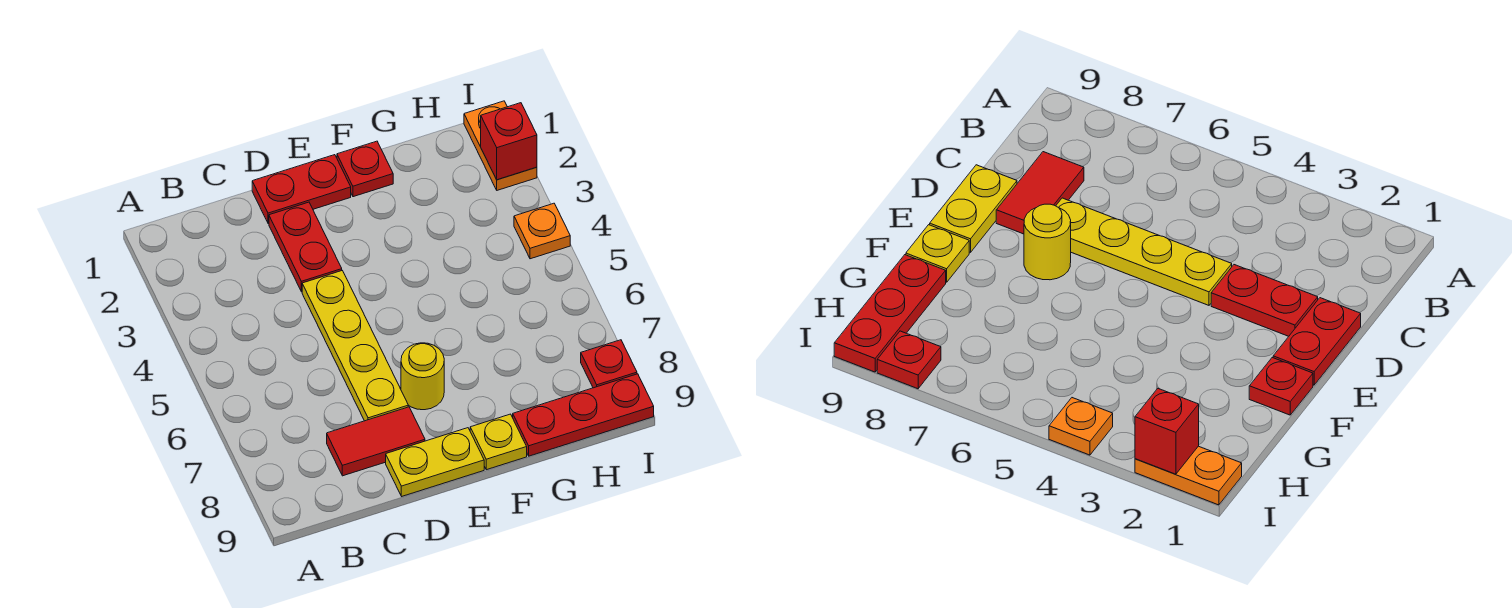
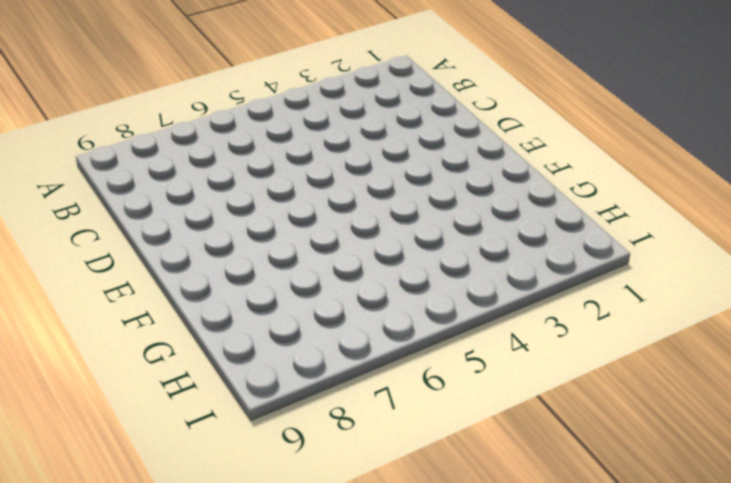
none -> red 1x2 tile [327,407,425,476]
none -> red 1x2 plate [252,155,351,224]
none -> red 1x2 plate [269,202,342,292]

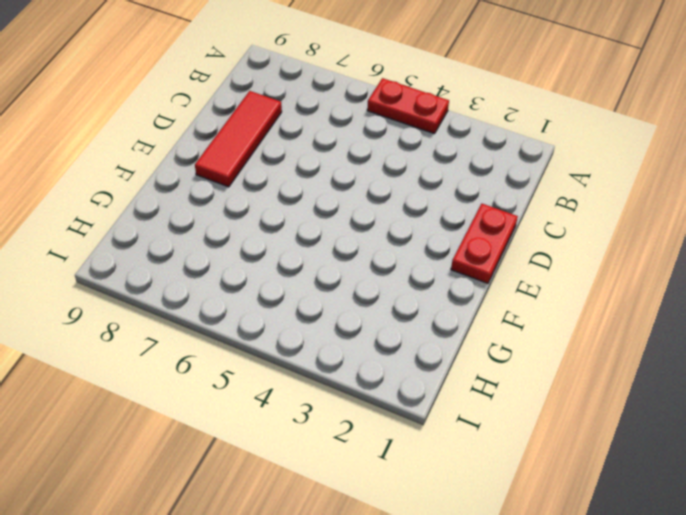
red 1x2 plate [367,78,449,134] -> red 1x2 plate moved to [269,202,342,292]
red 1x3 tile [195,91,282,187] -> red 1x2 tile [327,407,425,476]
none -> yellow 1x4 plate [302,271,408,421]
none -> yellow 1x2 plate [386,428,484,496]
none -> yellow 1x1 round brick [401,343,444,410]

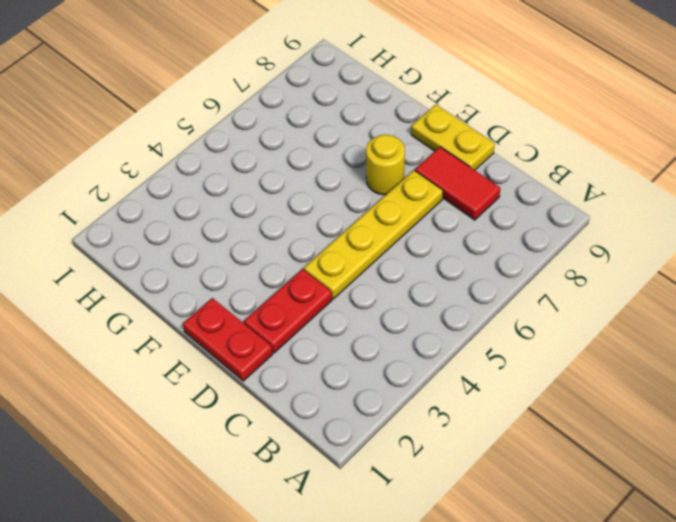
none -> red 1x1 plate [337,141,393,197]
none -> yellow 1x1 plate [470,414,527,470]
none -> red 1x3 plate [513,374,654,456]

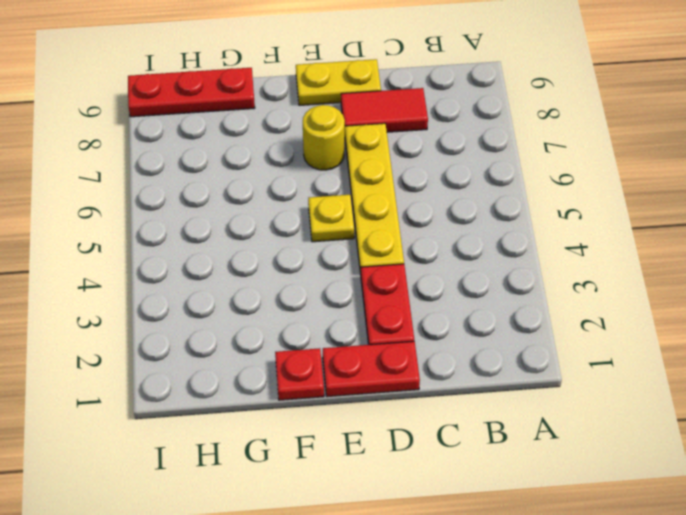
yellow 1x1 plate [308,195,354,242] -> yellow 1x1 plate moved to [470,414,527,470]
none -> orange 1x2 plate [464,101,537,190]
none -> orange 1x1 plate [514,203,570,259]
none -> red 1x1 plate [581,340,637,388]

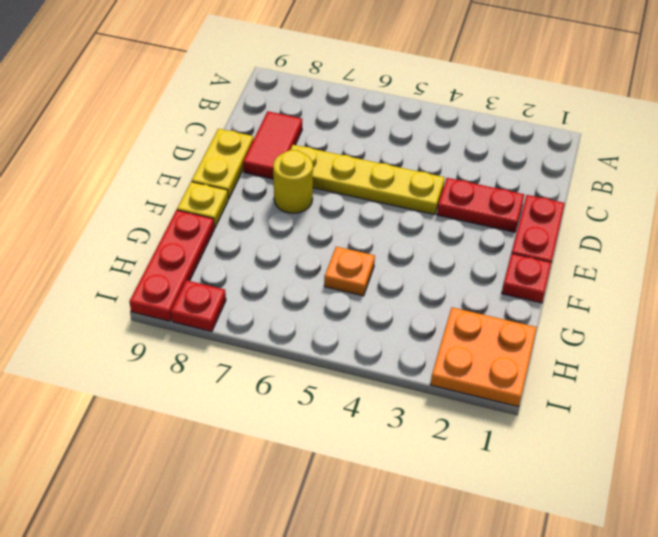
orange 1x1 plate [324,247,375,296] -> orange 1x1 plate moved to [514,203,570,259]
orange 2x2 plate [431,307,537,407] -> orange 1x2 plate [464,101,537,190]
none -> red 1x1 brick [481,103,537,180]

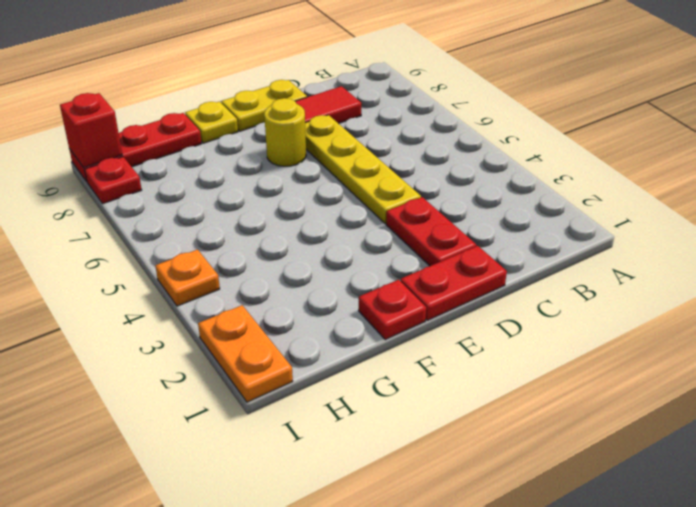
red 1x1 brick [60,93,122,168] -> red 1x1 brick moved to [481,103,537,180]

